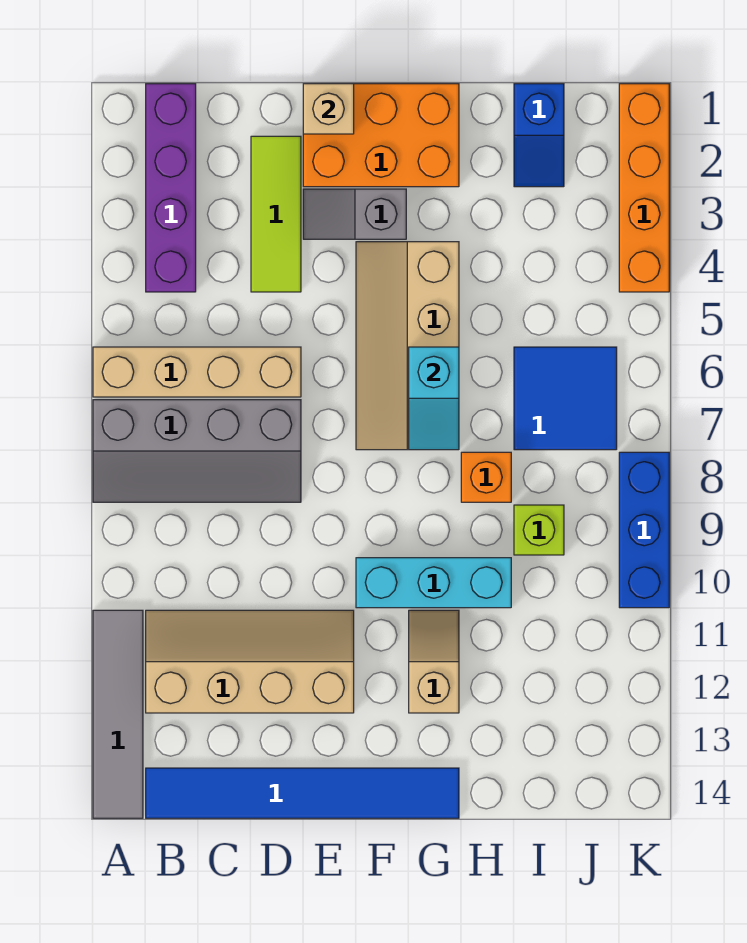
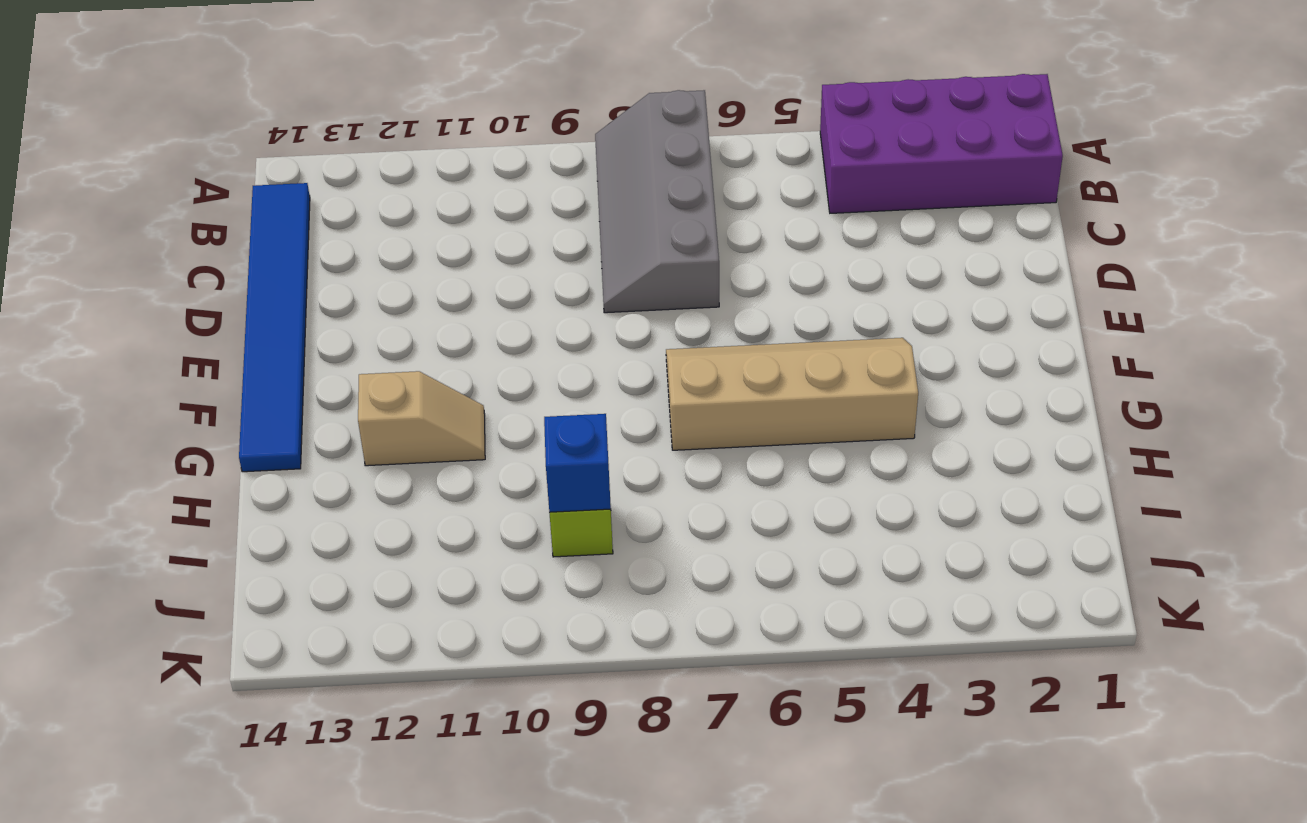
purple 2x4 brick [820,74,1063,213] -> purple 1x4 brick [146,84,196,292]
blue 1x1 brick [544,414,611,512] -> none
none -> tan 1x4 brick [93,347,301,397]
none -> grey 1x4 tile [93,610,143,818]
none -> tan 2x4 slope [146,610,354,713]

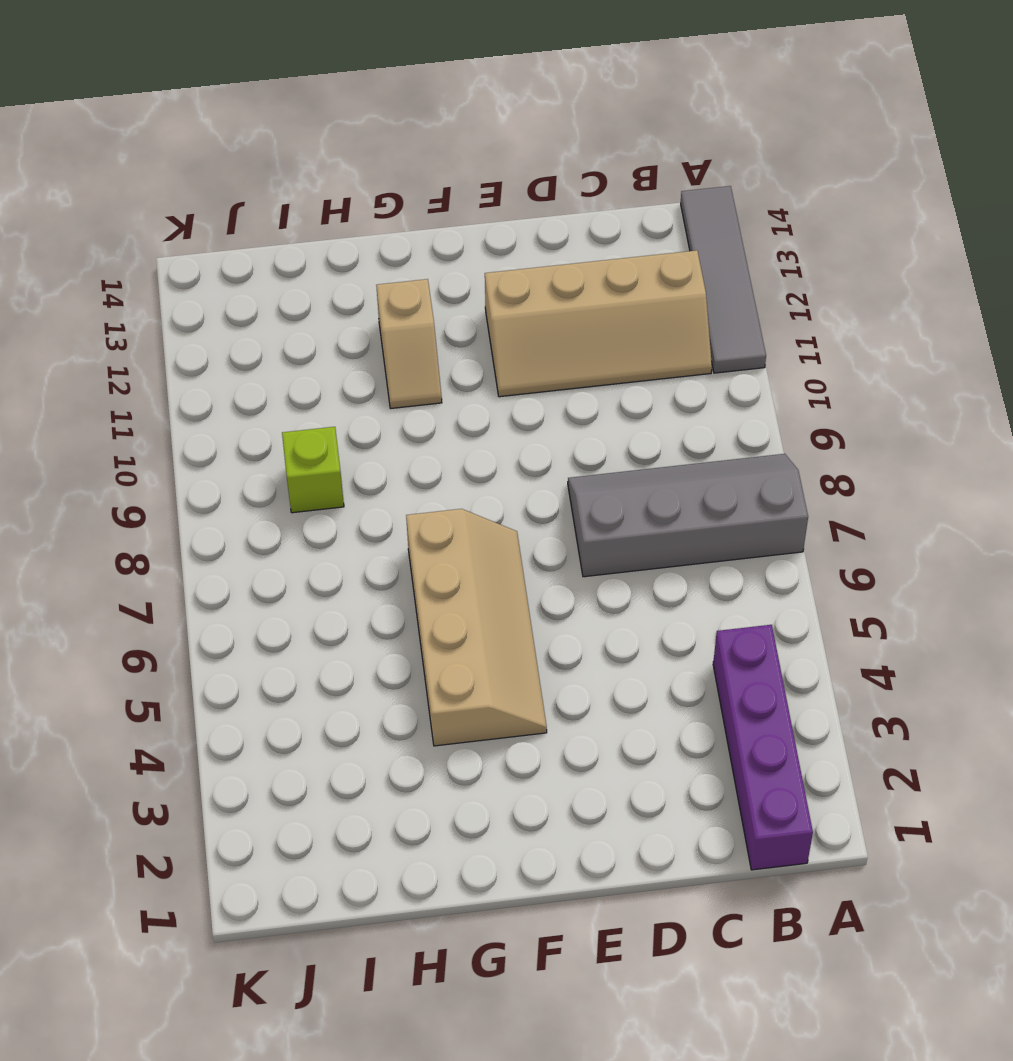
none -> tan 1x4 brick [93,347,301,397]
none -> blue 1x6 tile [146,768,459,818]
none -> lime 1x3 tile [251,136,301,292]

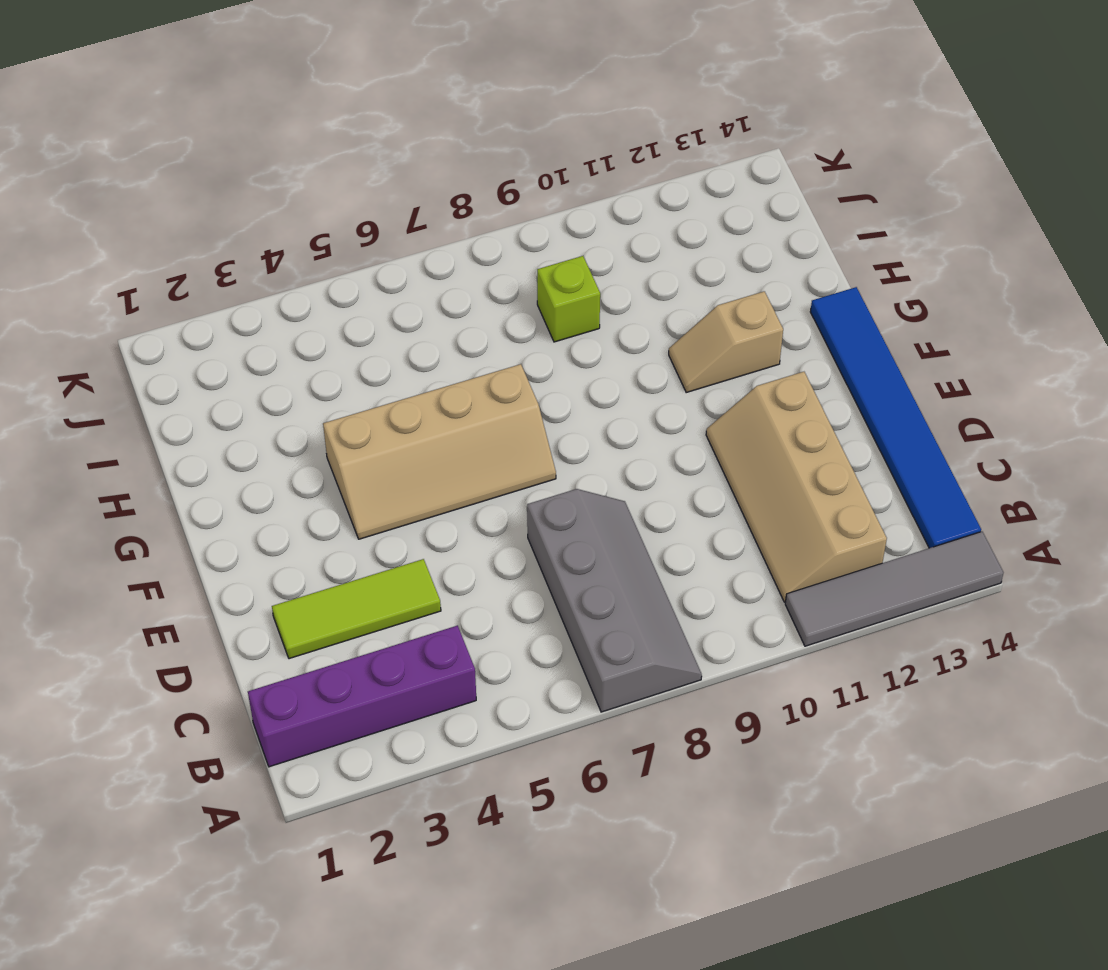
none -> tan 1x4 brick [93,347,301,397]
none -> orange 2x3 brick [303,84,459,187]
none -> grey 1x2 slope [303,189,406,239]

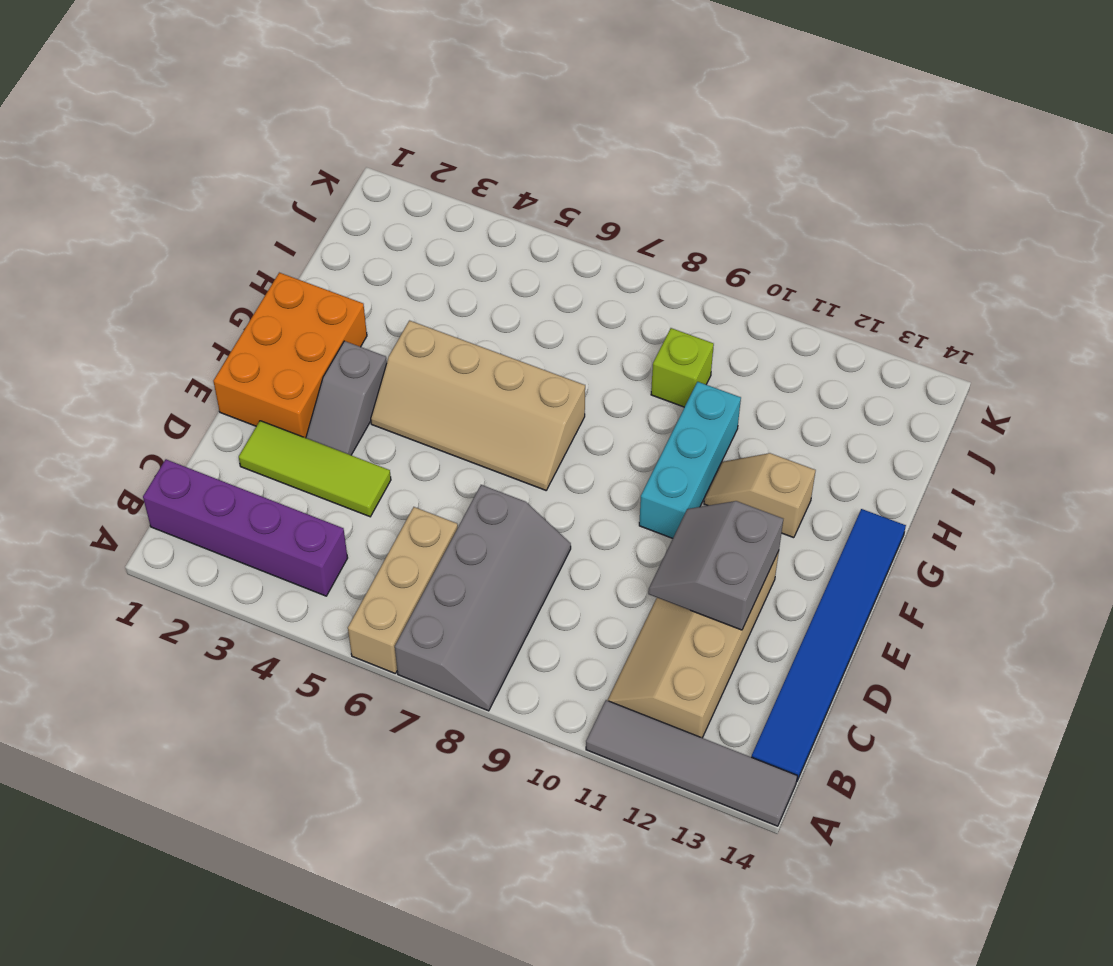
tan 1x3 brick [348,507,458,674] -> tan 1x4 brick [93,347,301,397]
grey 2x2 slope [648,501,783,630] -> none
none -> orange 1x1 brick [461,452,511,502]
none -> blue 1x2 slope [514,84,564,187]
none -> blue 2x2 tile [514,347,617,450]

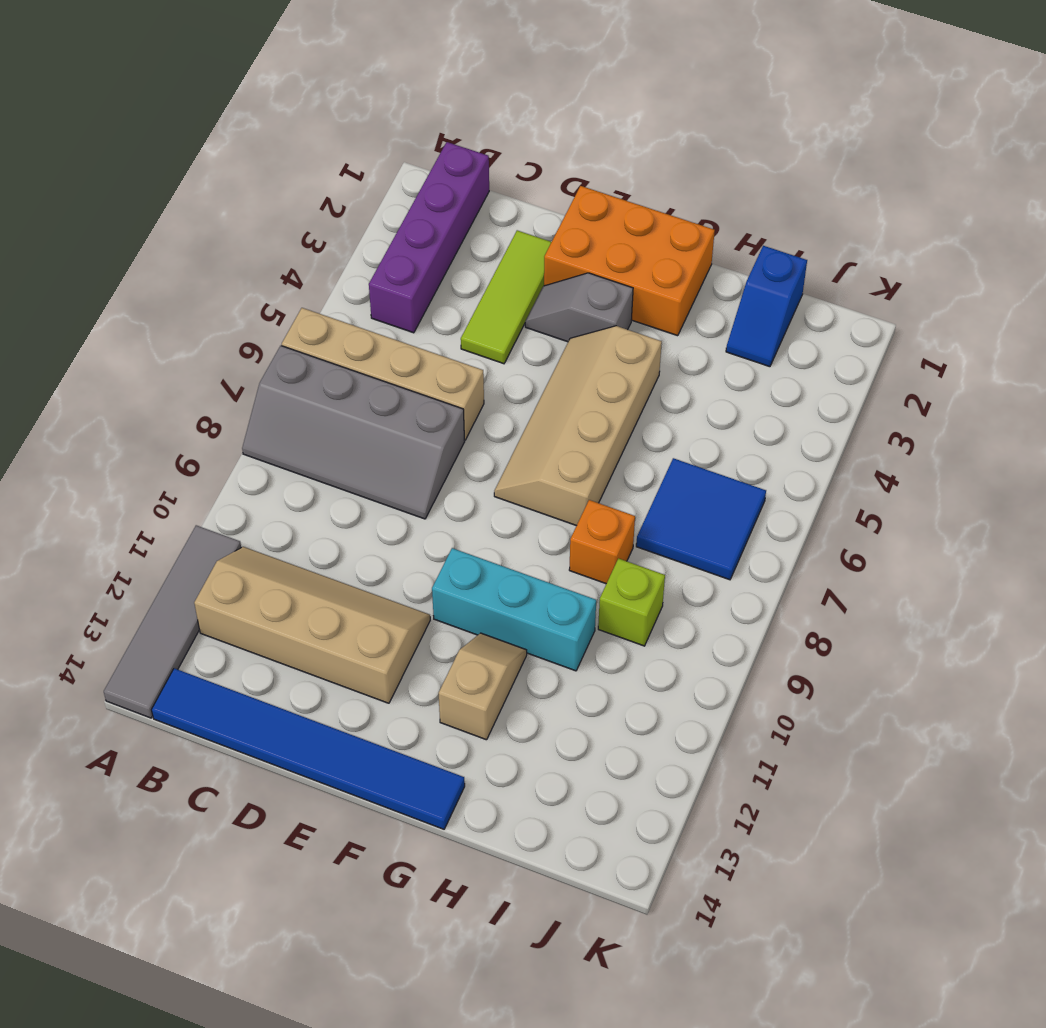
none -> orange 1x4 brick [619,84,669,292]
none -> blue 1x3 brick [619,452,669,608]
none -> tan 1x1 brick [303,84,354,134]

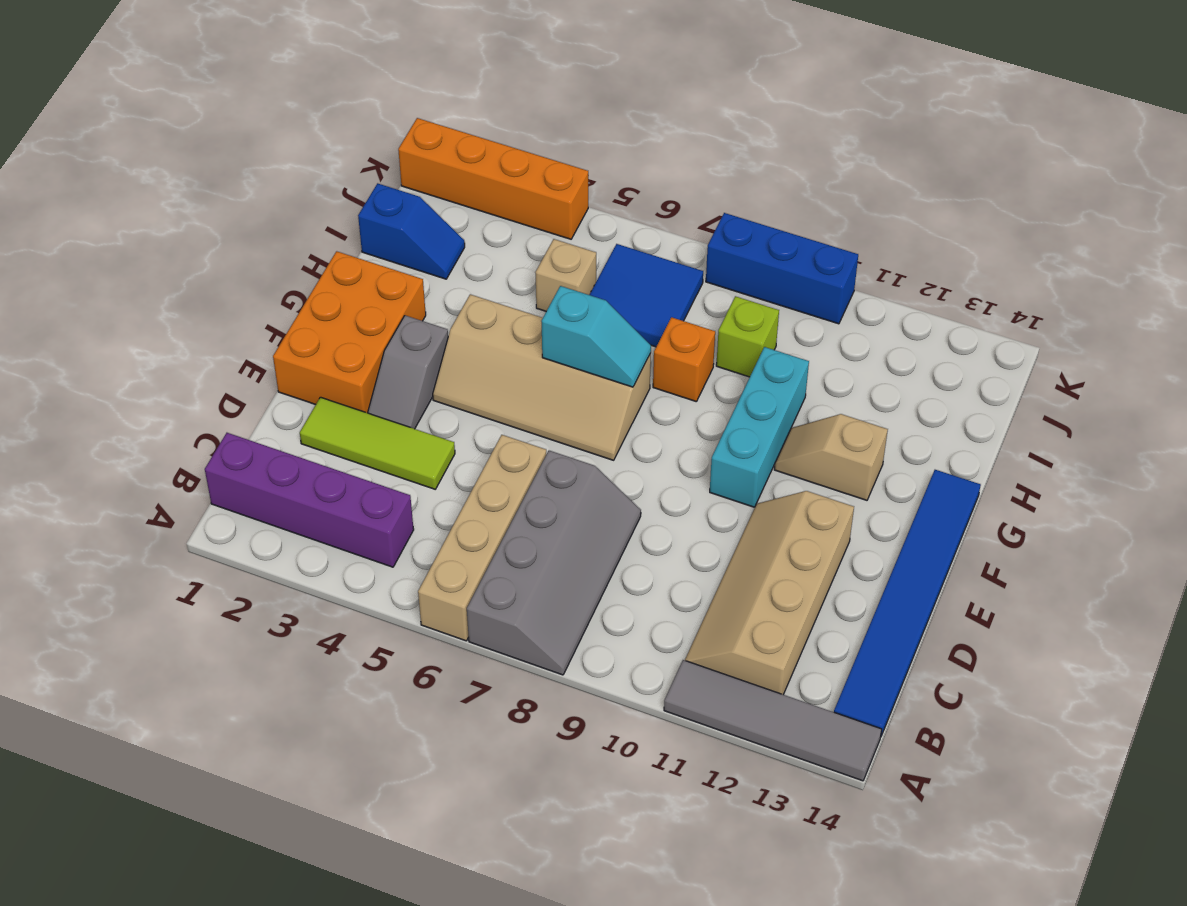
tan 1x1 brick [535,239,596,311] -> tan 1x1 brick moved to [303,84,354,134]

